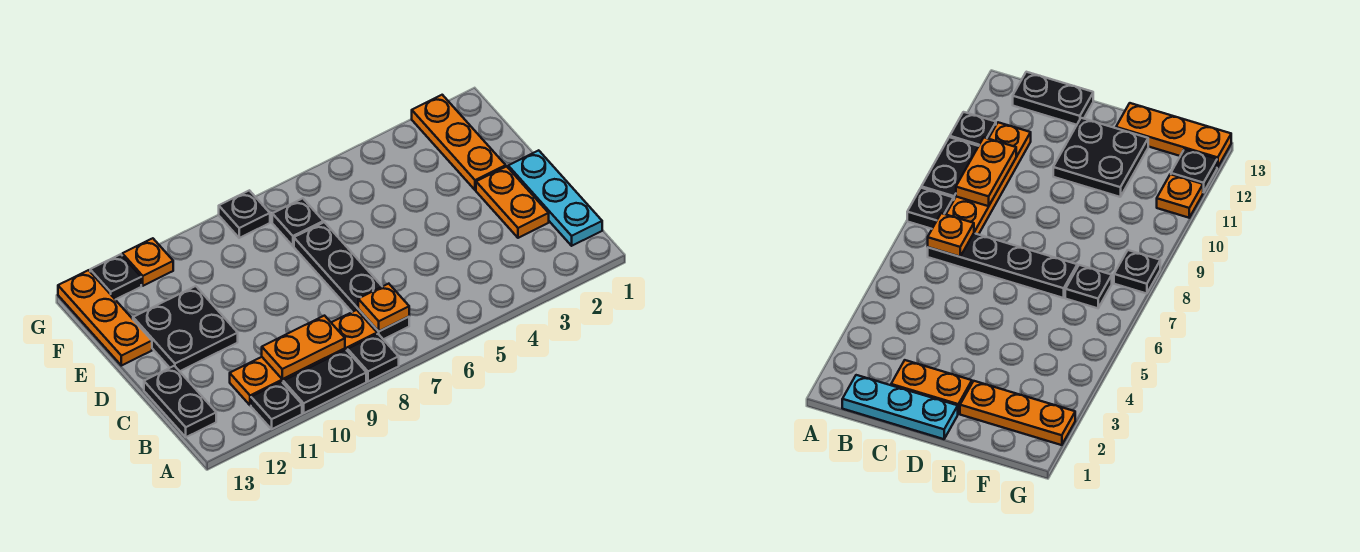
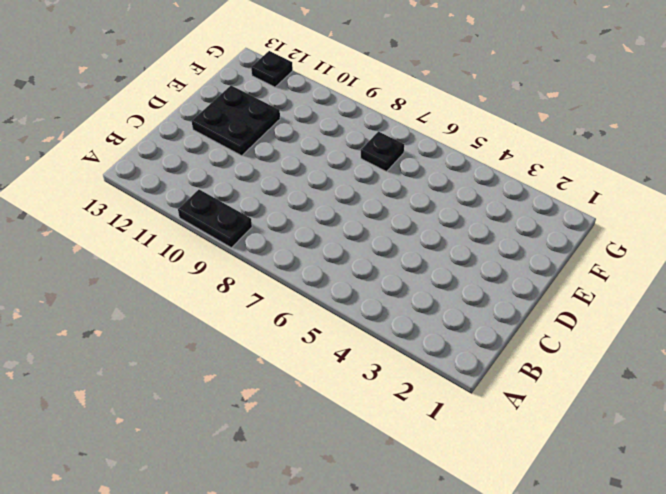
none -> black 1x1 plate [348,334,399,381]
none -> black 1x1 plate [251,382,302,429]
none -> cyan 1x3 plate [508,150,602,246]

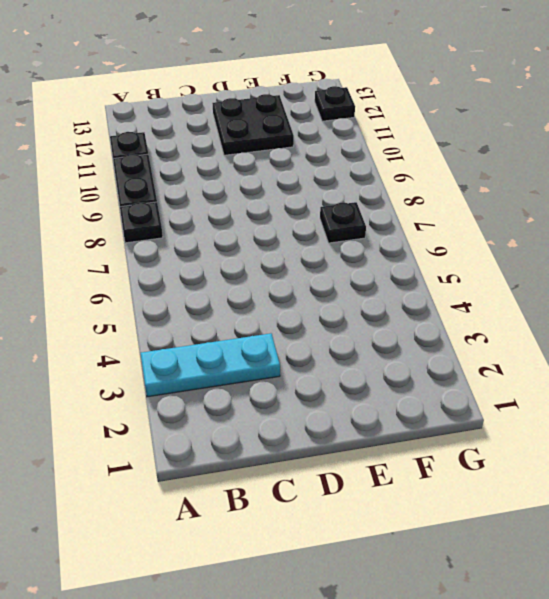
cyan 1x3 plate [141,333,280,397] -> cyan 1x3 plate moved to [508,150,602,246]
none -> black 1x4 plate [294,222,409,339]
none -> orange 1x4 plate [230,310,377,405]
none -> black 1x2 plate [144,366,216,437]

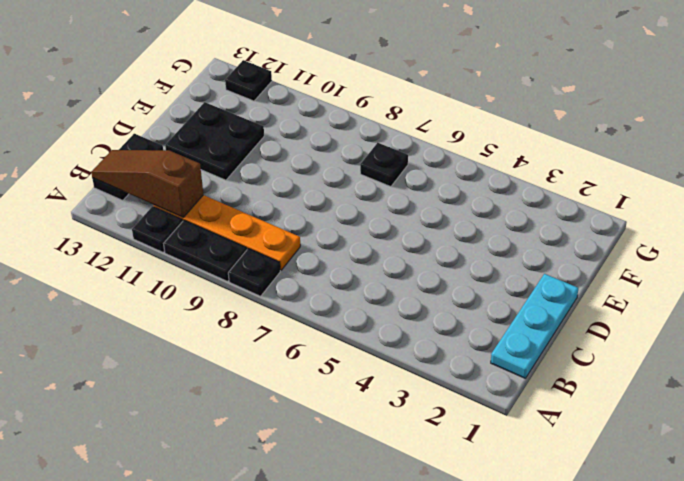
brown 1x3 slope [91,150,203,217] -> none
none -> black 1x4 plate [294,222,409,339]
none -> orange 1x2 plate [476,166,549,238]
none -> orange 1x3 plate [412,95,506,190]

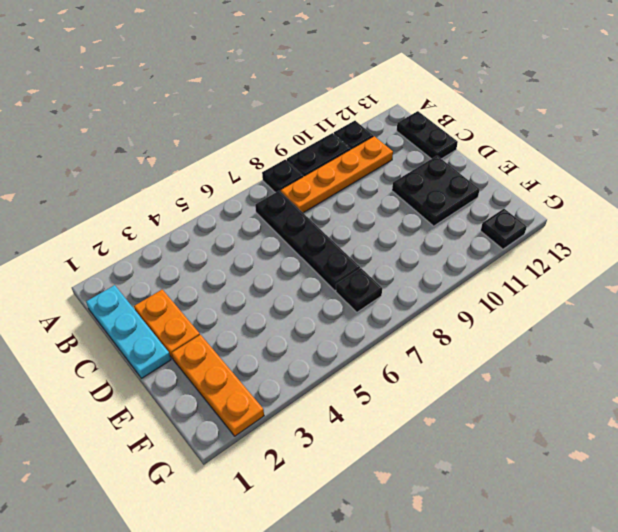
none -> orange 1x3 plate [58,270,152,366]
none -> black 1x1 plate [219,190,270,238]
none -> orange 1x1 plate [122,238,173,286]

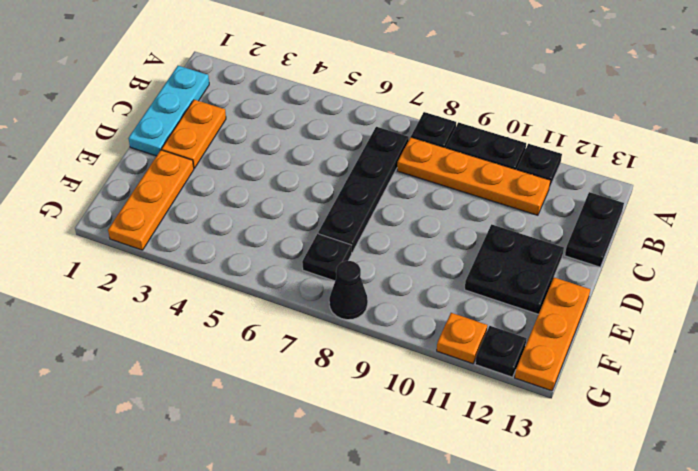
black 1x1 cone [329,261,368,320] -> black 1x1 plate [219,190,270,238]
none -> orange 1x1 plate [358,284,409,331]
none -> orange 1x2 plate [262,316,345,379]

